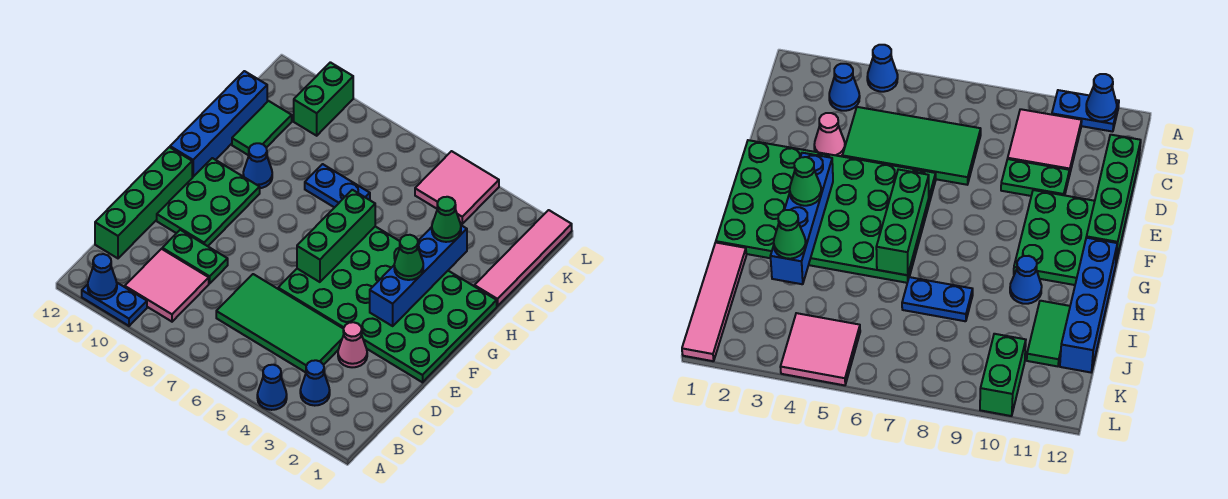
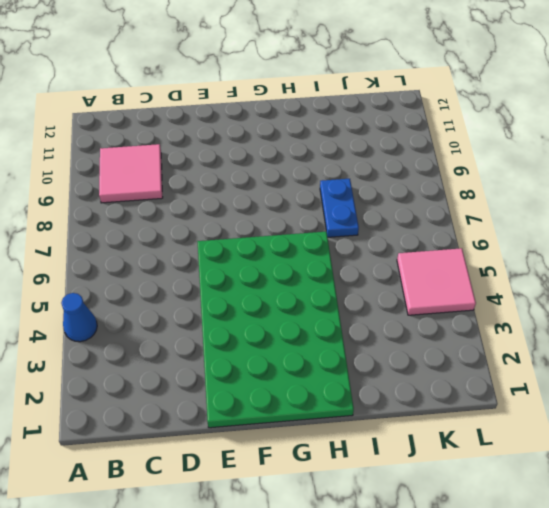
none -> blue 1x2 plate [82,283,147,326]
none -> blue 1x1 cone [300,360,330,406]
none -> green 2x4 tile [216,274,344,372]

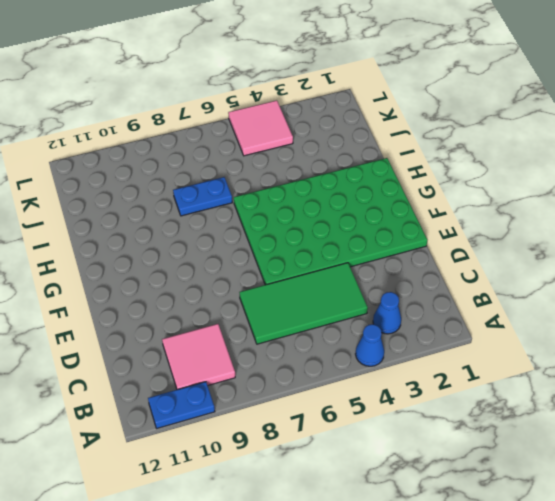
none -> green 1x4 brick [95,147,192,258]
none -> pink 1x1 cone [338,322,367,367]
none -> green 1x2 plate [162,230,228,284]

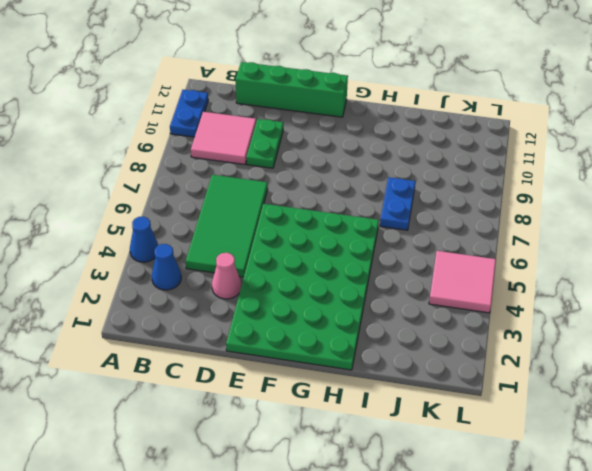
none -> green 2x3 plate [157,158,260,246]
none -> blue 1x4 brick [170,71,267,178]
none -> blue 1x1 cone [243,143,272,188]

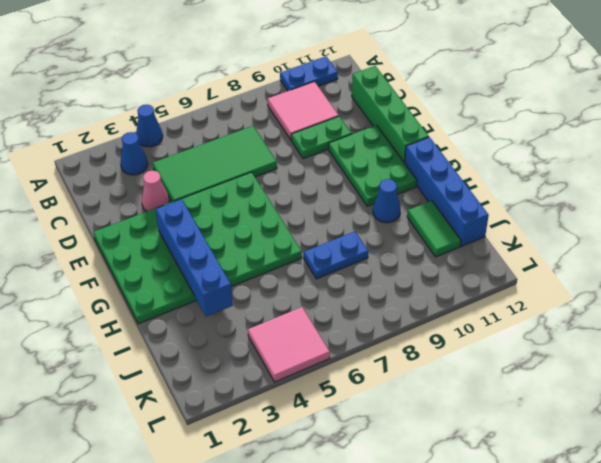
none -> pink 1x4 tile [474,210,572,306]
none -> green 1x2 brick [294,62,353,136]
none -> blue 1x1 cone [88,254,117,299]

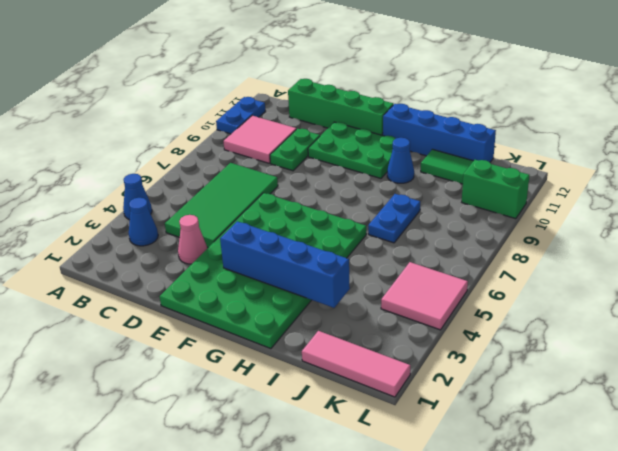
pink 1x3 tile [302,331,410,397] -> pink 1x4 tile [474,210,572,306]
none -> blue 1x1 cone [88,254,117,299]
none -> green 1x3 brick [297,190,375,282]
none -> green 1x1 cone [394,235,423,280]

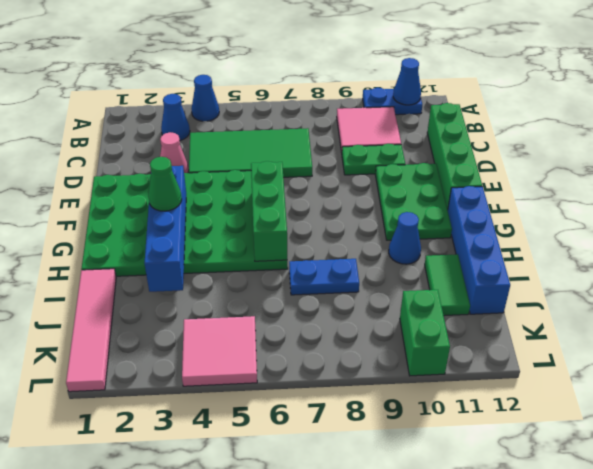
none -> green 1x1 cone [432,197,461,242]

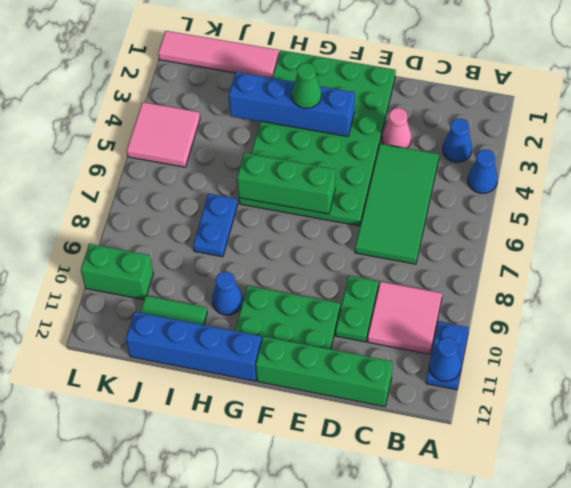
none -> green 1x1 cone [432,197,461,242]

